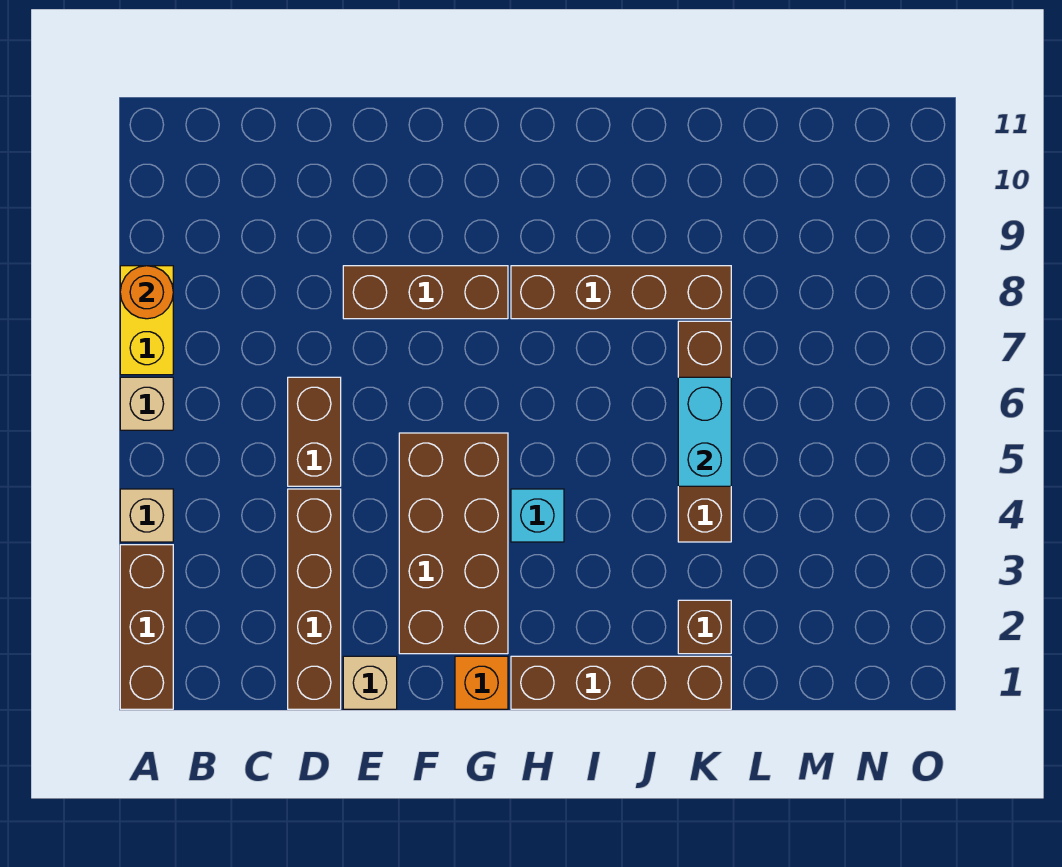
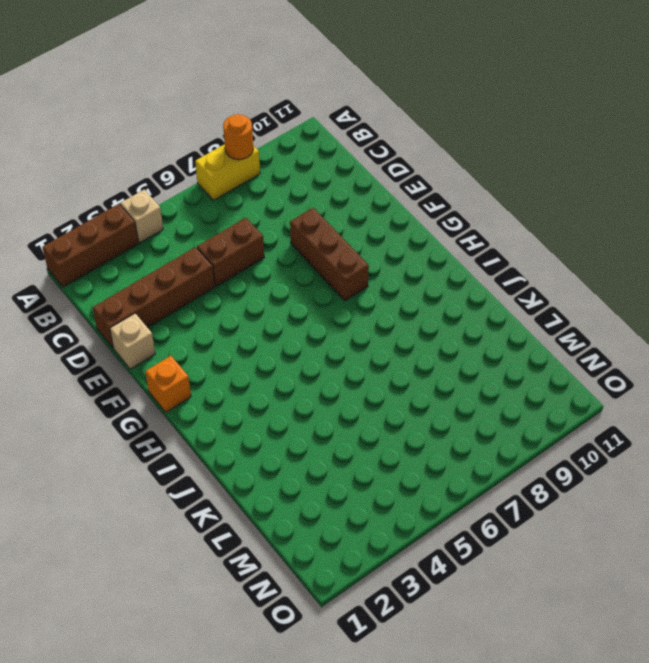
none -> tan 1x1 brick [120,377,173,430]
none -> brown 2x4 brick [399,433,508,654]
none -> brown 1x4 brick [511,656,731,709]

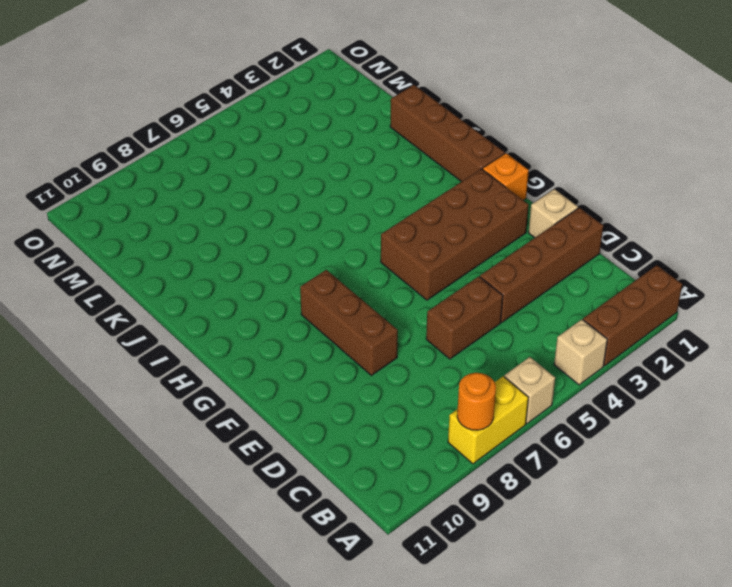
none -> cyan 1x1 brick [511,489,564,542]
none -> brown 1x4 brick [511,266,731,319]
none -> brown 1x1 brick [678,600,731,654]

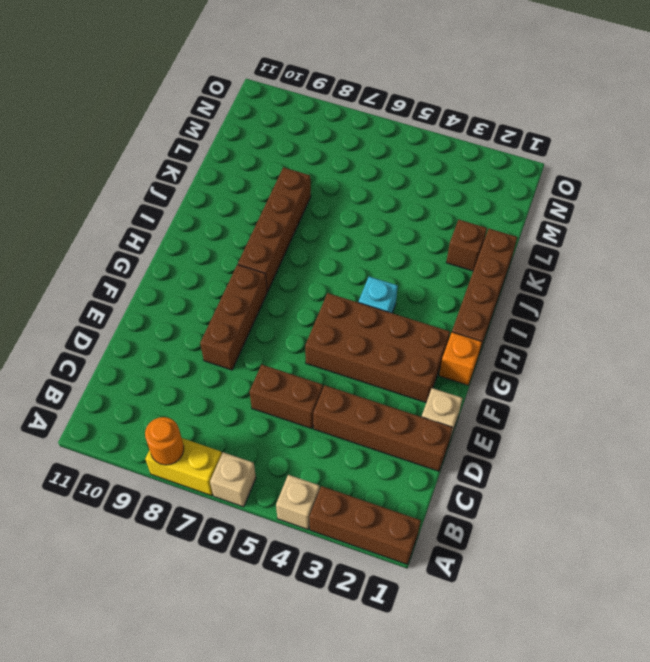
none -> brown 1x4 brick [678,321,731,542]
none -> cyan 1x2 brick [678,377,731,486]

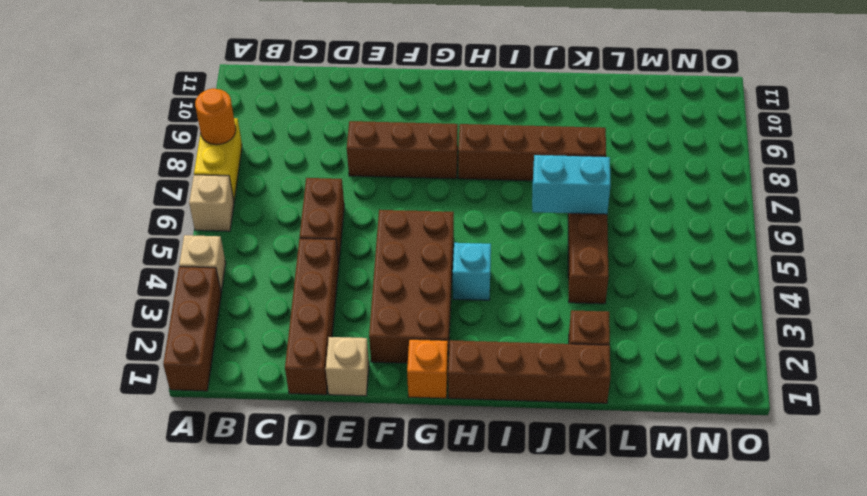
cyan 1x2 brick [532,155,611,214] -> cyan 1x2 brick turned to [678,377,731,486]

